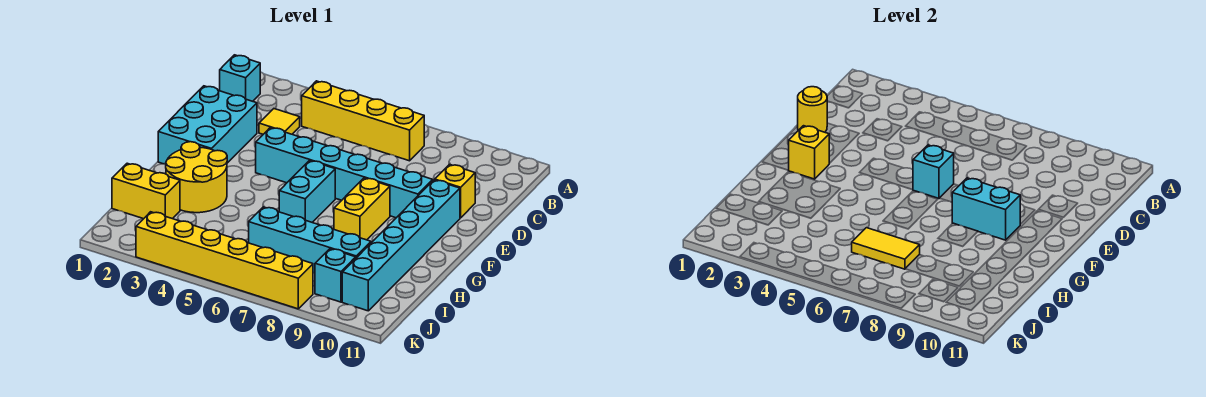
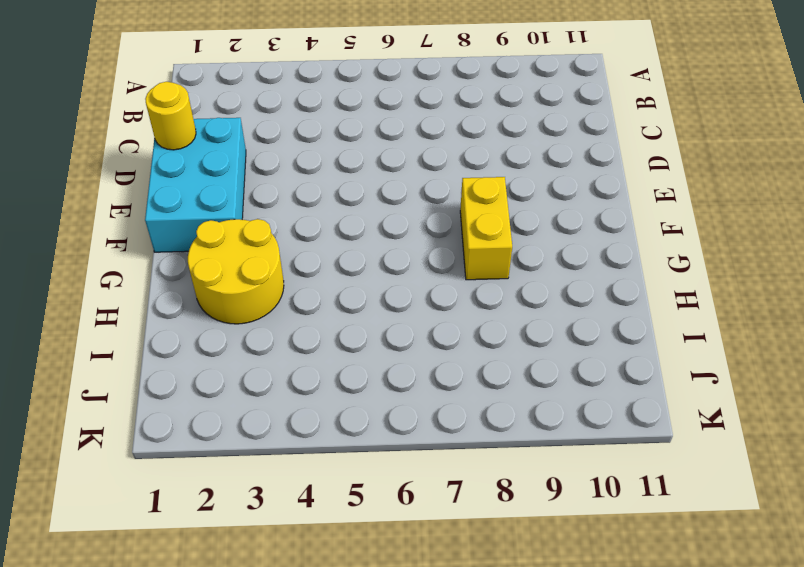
none -> cyan 1x1 brick [220,55,260,101]
none -> yellow 1x4 brick [302,81,424,161]
none -> yellow 1x1 tile [259,109,300,134]

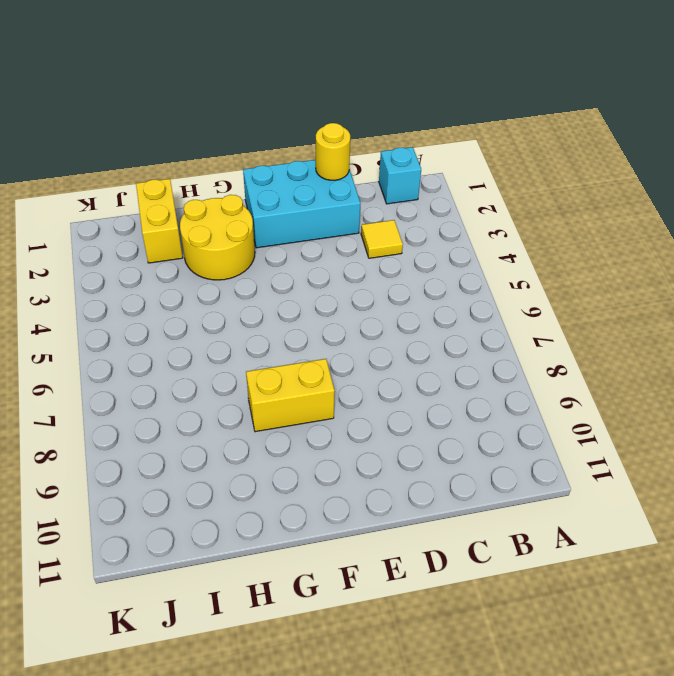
none -> yellow 1x4 brick [302,81,424,161]
none -> yellow 1x1 brick [435,165,475,218]
none -> cyan 1x6 brick [256,128,433,218]

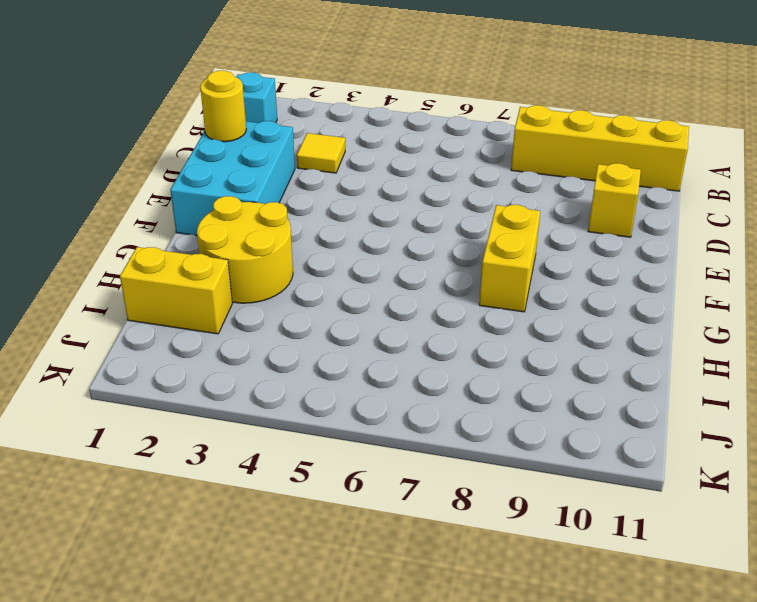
yellow 1x4 brick [511,105,689,191] -> yellow 1x4 brick moved to [302,81,424,161]
none -> cyan 1x6 brick [256,128,433,218]
none -> cyan 1x6 brick [342,180,460,311]
none -> cyan 1x2 brick [279,161,335,222]

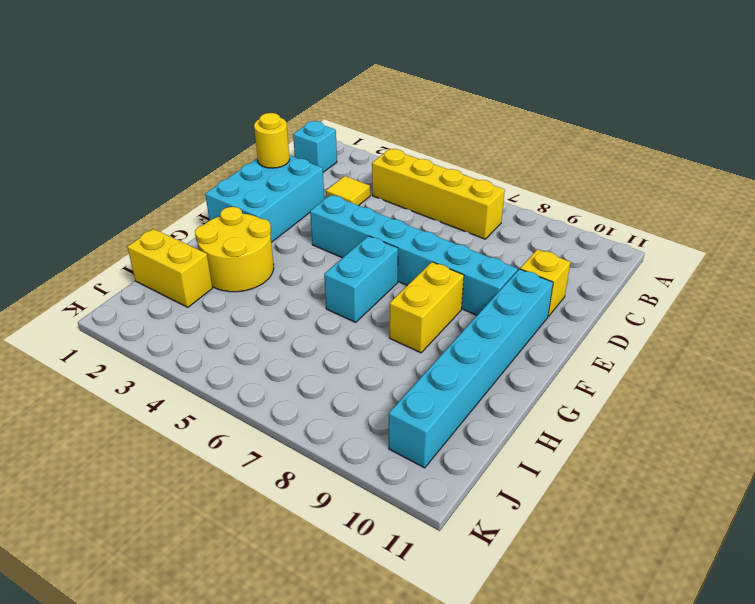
none -> cyan 1x4 brick [249,207,371,273]
none -> cyan 1x1 brick [315,249,356,302]
none -> yellow 1x6 brick [136,212,313,309]

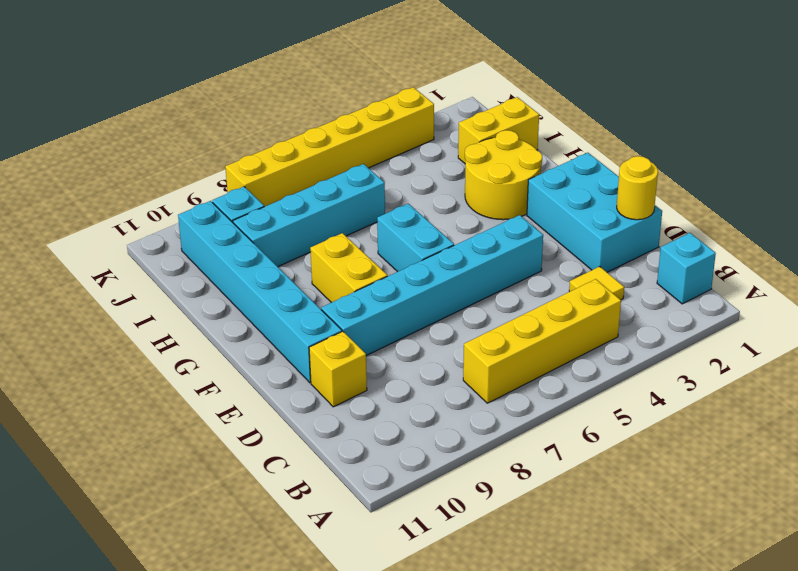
none -> cyan 1x1 brick [913,145,954,198]
none -> yellow 1x1 brick [788,126,829,179]
none -> cyan 1x2 brick [952,178,1020,240]

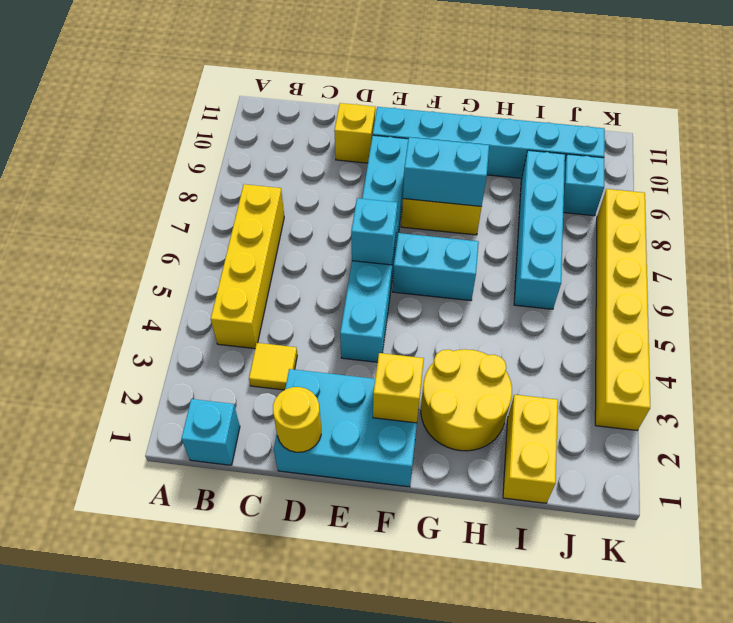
cyan 1x2 brick [403,137,489,206] -> cyan 1x2 brick turned to [952,178,1020,240]
none -> yellow 1x2 tile [852,228,920,269]

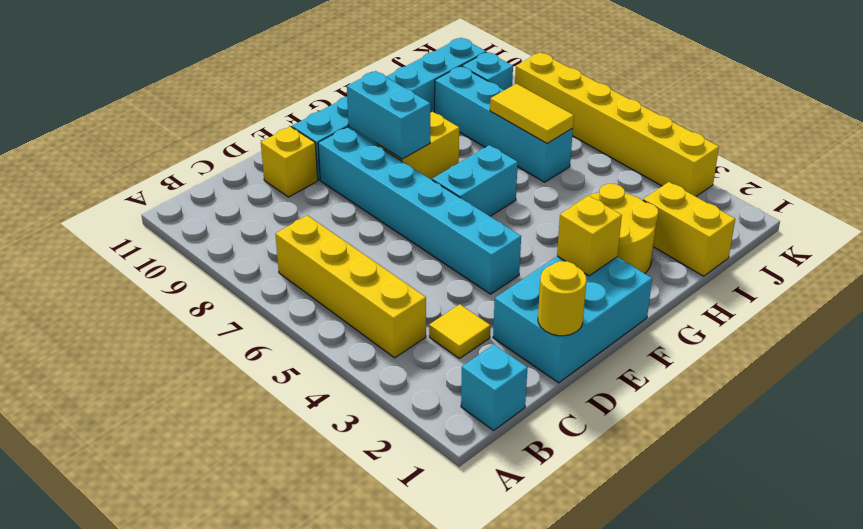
none -> cyan 1x1 brick [913,145,954,198]

